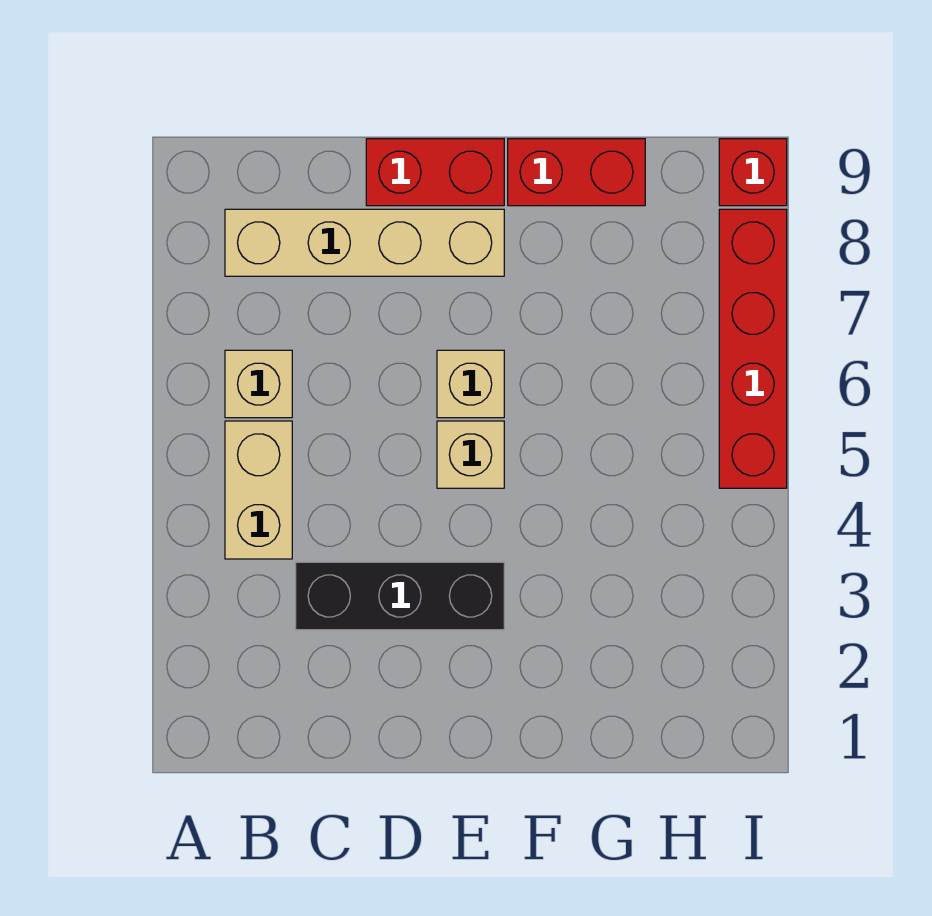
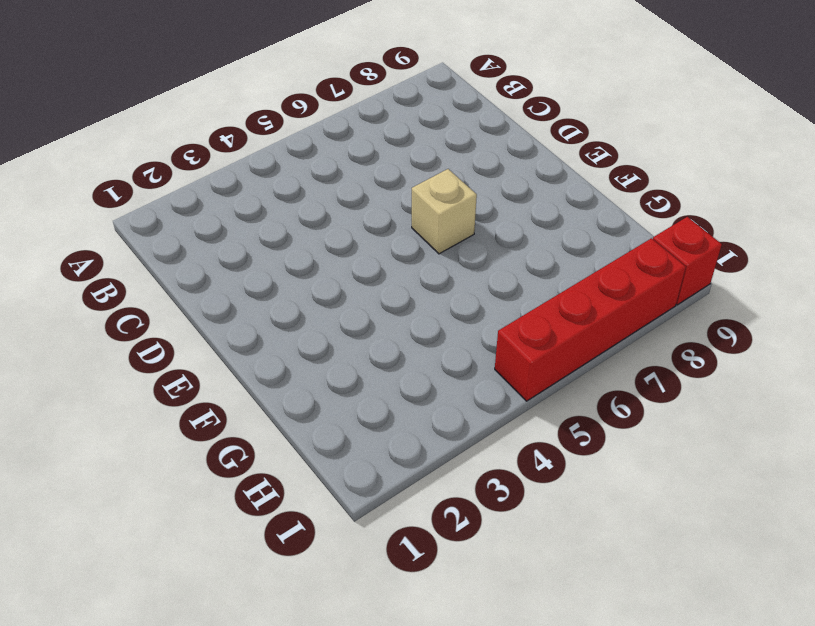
none -> tan 1x2 brick [225,421,292,559]
none -> tan 1x1 brick [225,350,292,418]

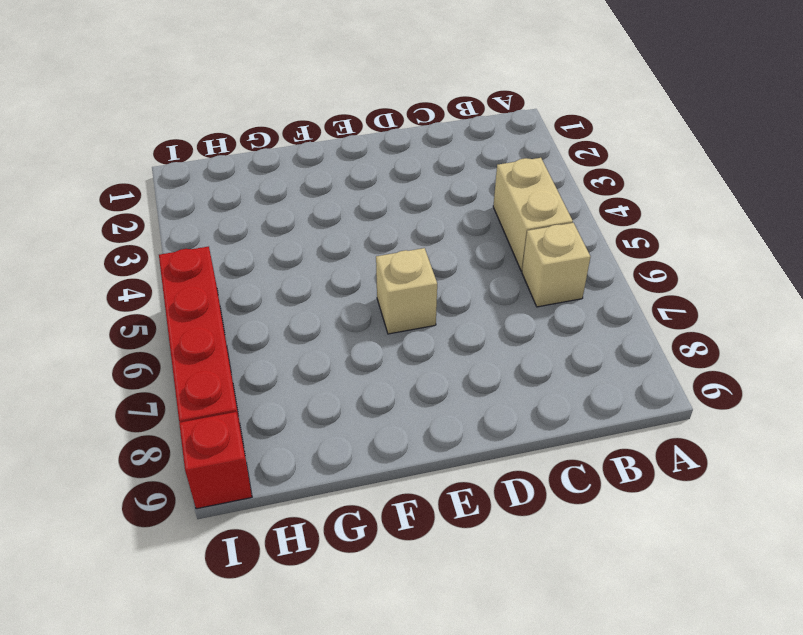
none -> tan 1x4 brick [225,209,504,276]
none -> black 1x3 brick [296,562,504,630]

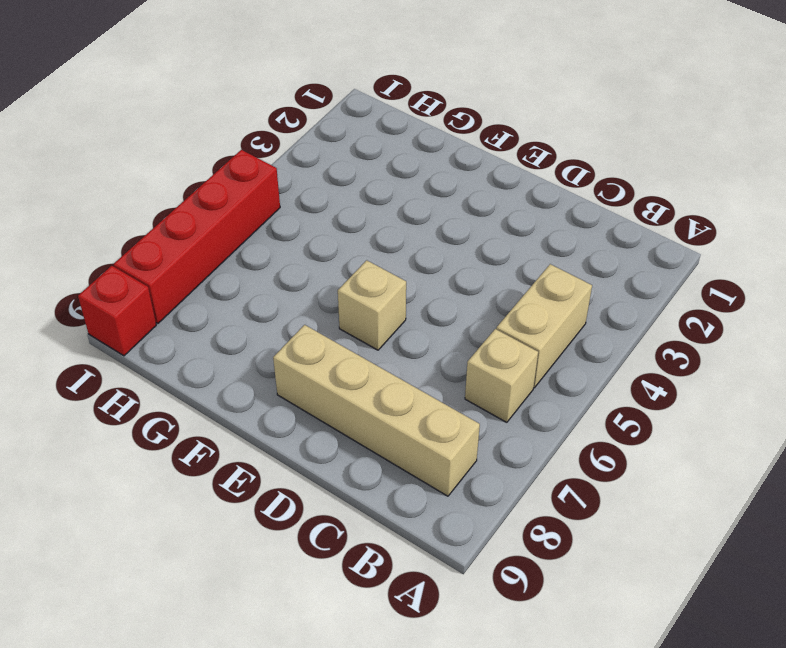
none -> black 1x3 brick [296,562,504,630]
none -> red 1x2 brick [366,139,504,206]

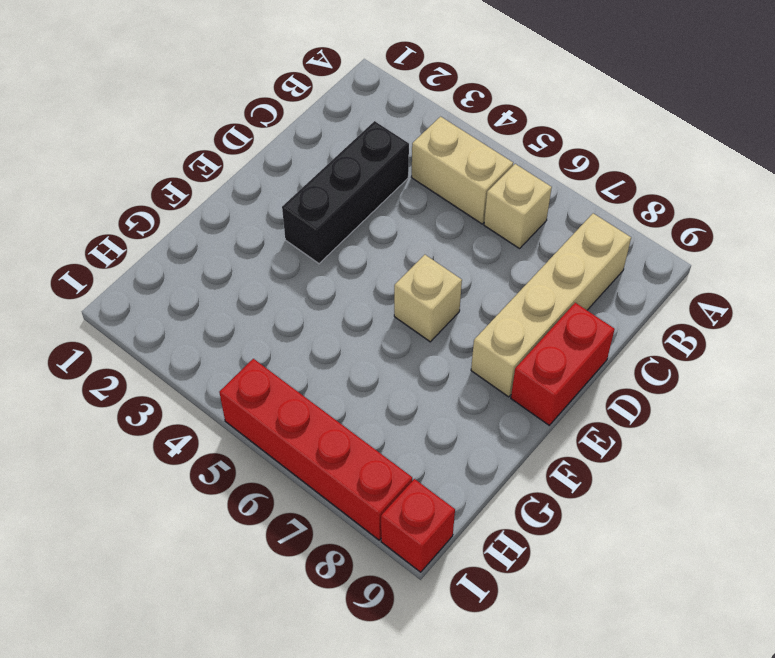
none -> tan 1x1 brick [437,421,504,488]
none -> red 1x2 brick [508,139,645,206]

